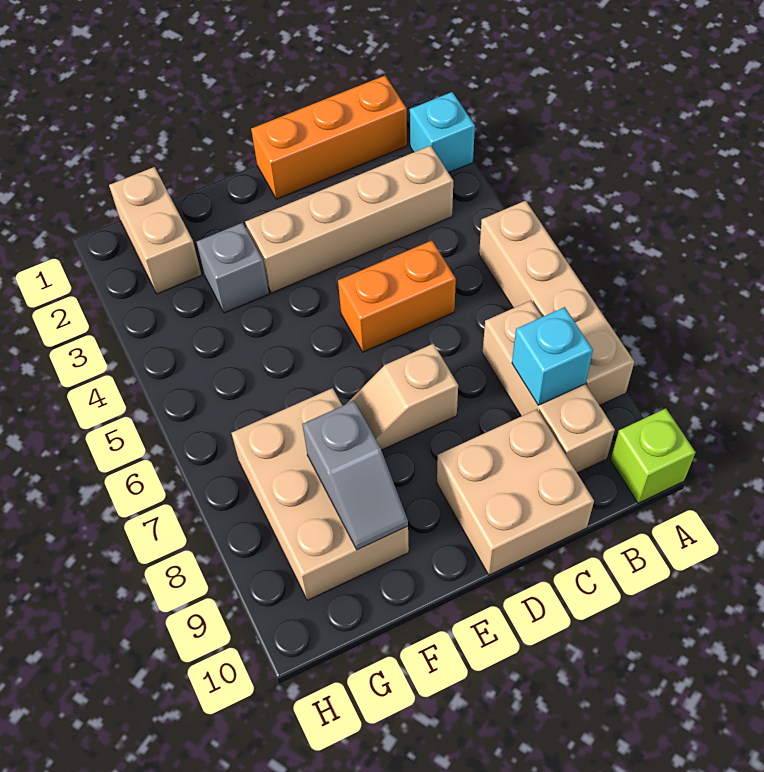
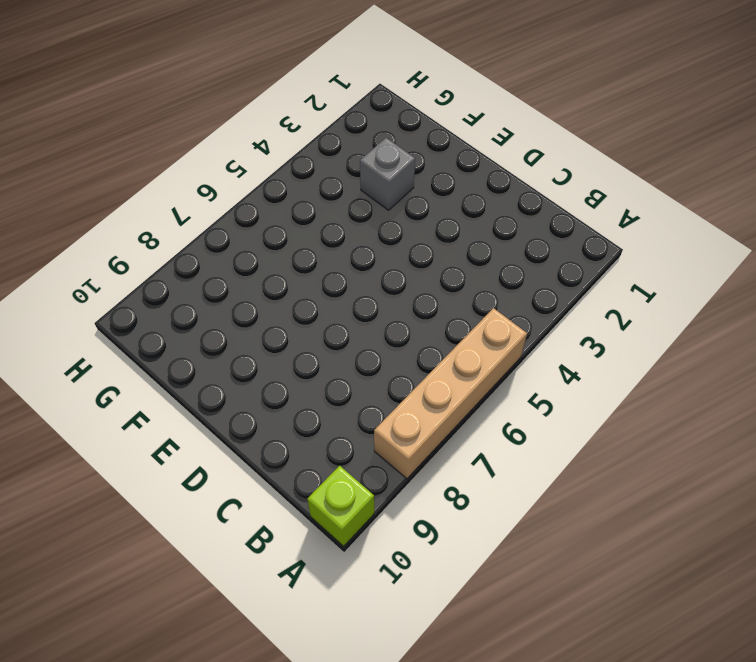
none -> cyan 1x1 brick [410,92,475,173]
none -> orange 1x3 brick [251,76,407,199]
none -> tan 1x4 brick [245,146,453,293]

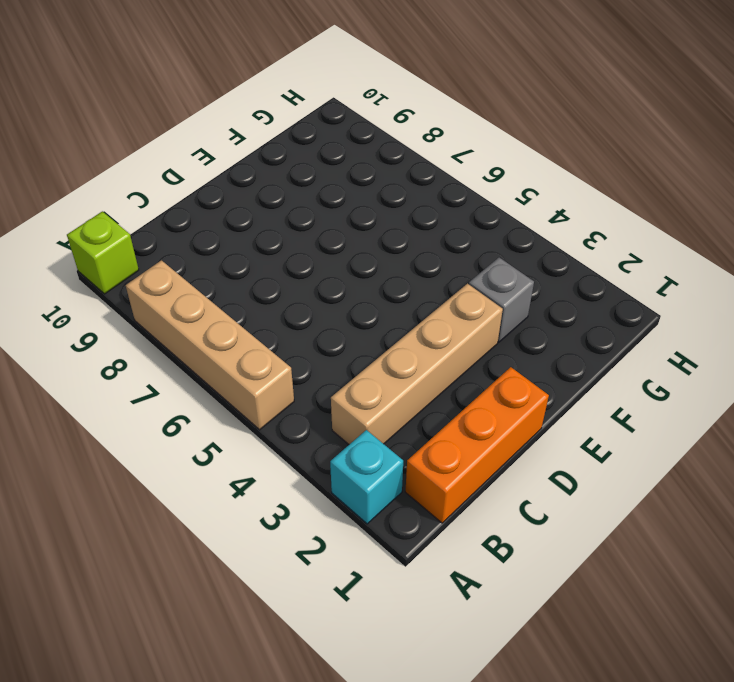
none -> tan 1x3 brick [483,301,615,473]
none -> orange 1x2 brick [338,241,456,352]
none -> tan 2x2 brick [437,409,594,575]

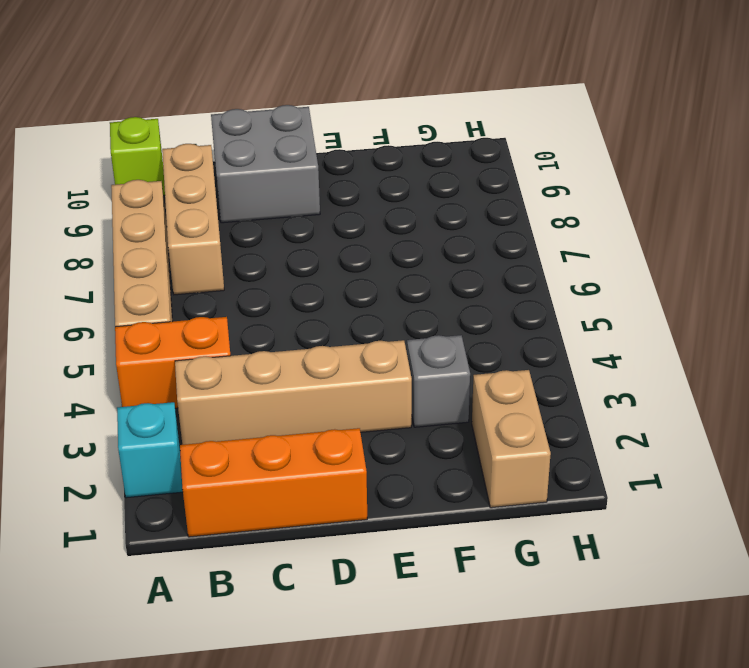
orange 1x2 brick [115,317,231,408] -> orange 1x2 brick moved to [338,241,456,352]
grey 2x2 brick [211,105,320,223] -> tan 2x2 brick [437,409,594,575]
none -> tan 1x2 slope [347,344,458,450]
none -> tan 2x3 brick [231,388,409,600]
none -> cyan 1x1 brick [512,307,593,405]

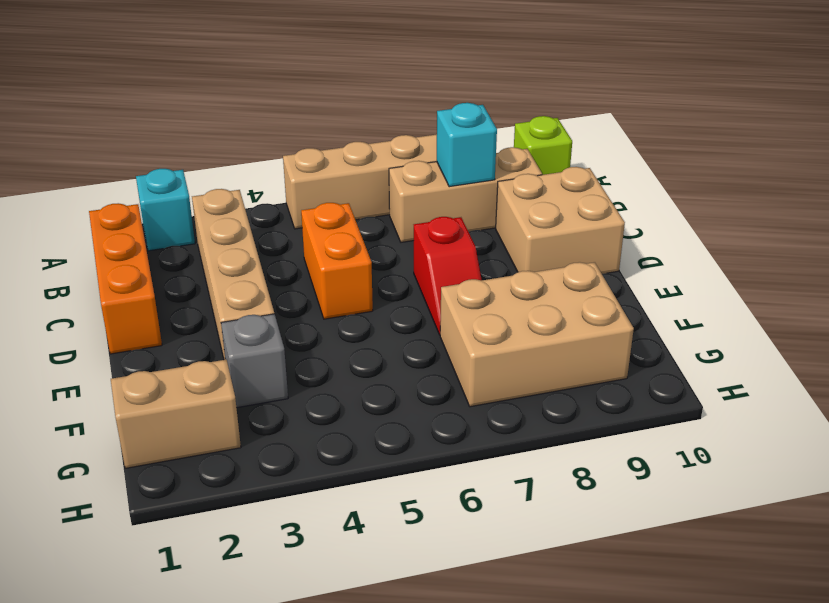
red 1x2 slope [414,217,482,335] -> tan 1x2 slope [347,344,458,450]
none -> grey 1x2 slope [302,401,408,550]

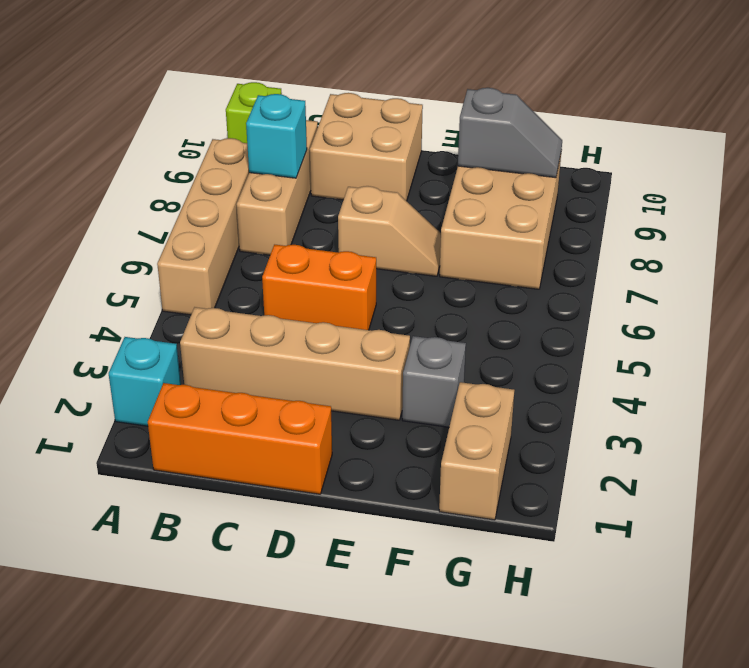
grey 1x2 slope [458,88,562,178] -> grey 1x2 slope turned to [302,401,408,550]

